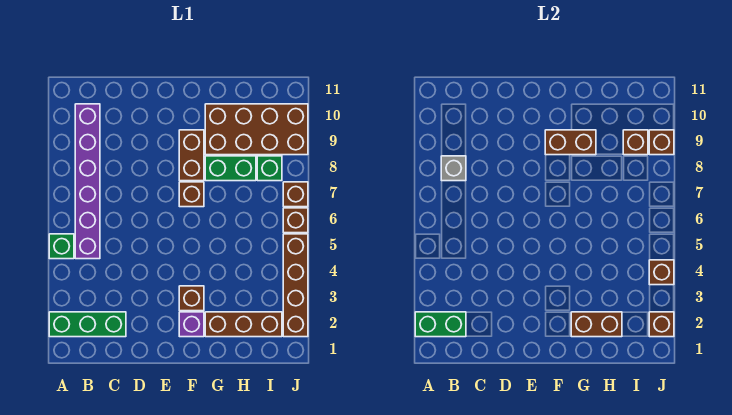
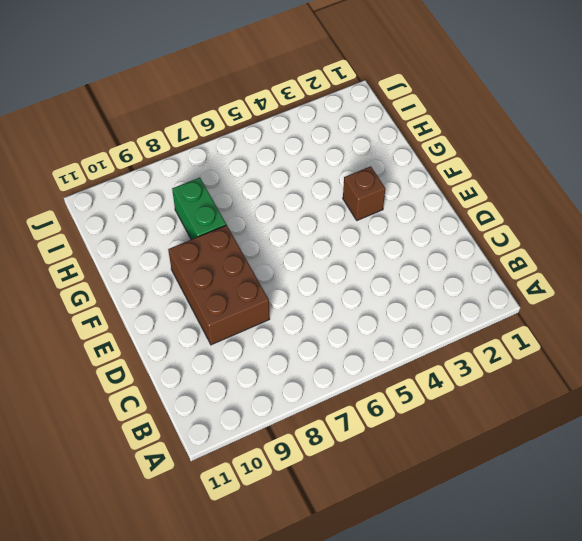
brown 2x3 brick [168,225,270,345] -> brown 1x2 brick [179,130,204,181]
none -> green 1x3 brick [49,312,126,337]
none -> green 1x1 brick [49,234,74,259]
none -> purple 1x6 brick [75,104,100,259]

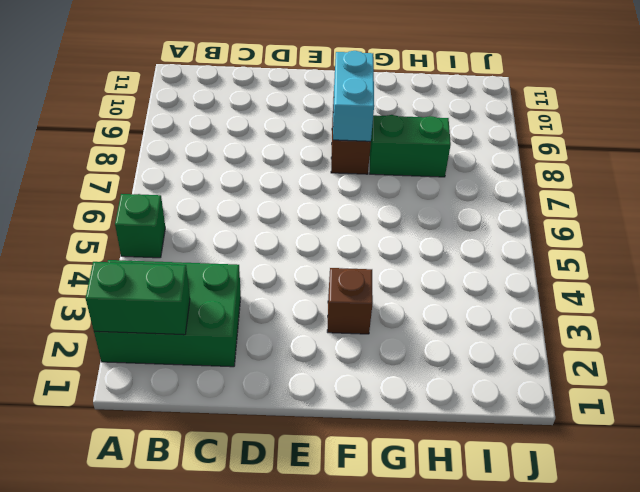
green 2x3 brick [94,260,241,367] -> green 1x3 brick [49,312,126,337]
cyan 1x2 brick [333,51,374,141] -> brown 1x2 brick [545,130,596,155]
none -> purple 1x6 brick [75,104,100,259]
none -> purple 1x1 brick [179,312,204,337]
none -> brown 1x1 brick [179,182,204,207]

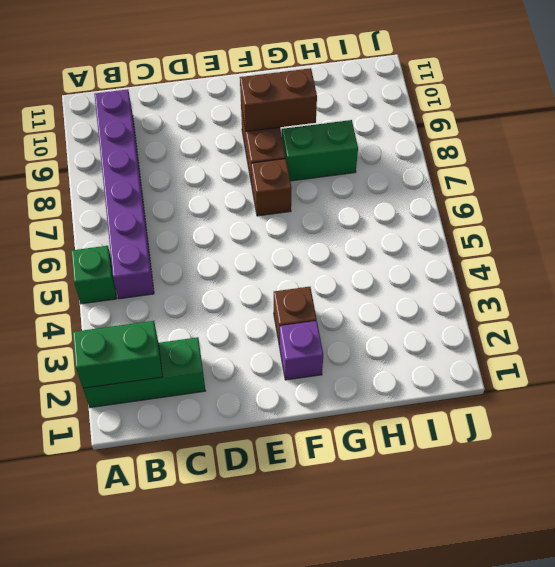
none -> brown 1x3 brick [205,312,282,337]
none -> brown 2x4 brick [205,104,308,155]
none -> green 1x1 brick [257,156,282,181]

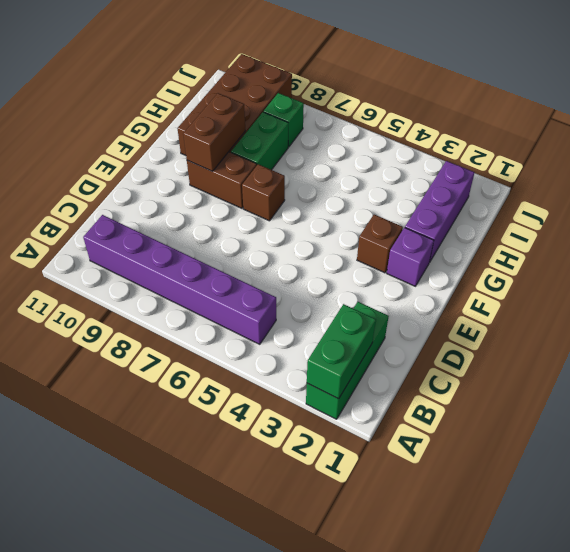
purple 1x3 brick [405,161,475,262] -> brown 1x3 brick [205,312,282,337]
none -> green 1x1 brick [49,234,74,259]
none -> brown 1x4 brick [283,234,308,337]
none -> brown 1x1 brick [283,208,308,233]

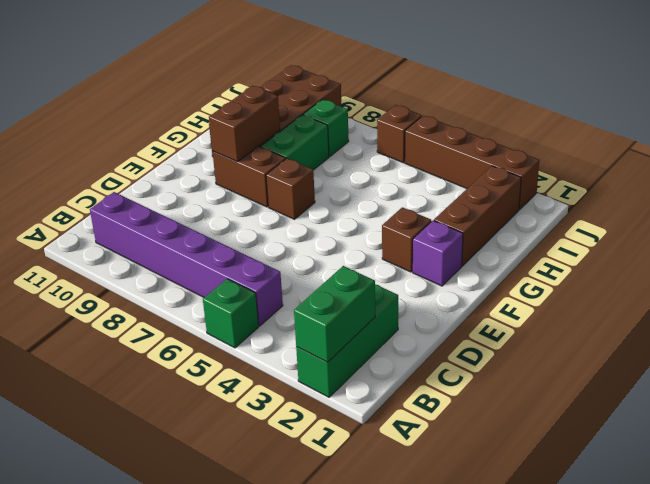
none -> brown 1x1 brick [283,182,308,207]
none -> grey 1x1 brick [441,156,466,181]
none -> brown 1x2 brick [571,312,622,337]

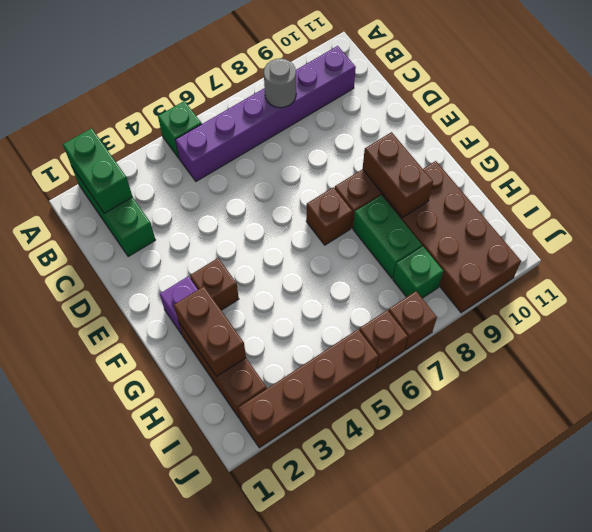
grey 1x1 round brick [264,58,296,108] -> grey 1x1 brick [441,156,466,181]
none -> brown 1x1 brick [623,130,648,155]
none -> brown 1x1 brick [649,312,674,337]
none -> brown 1x1 brick [649,260,674,285]

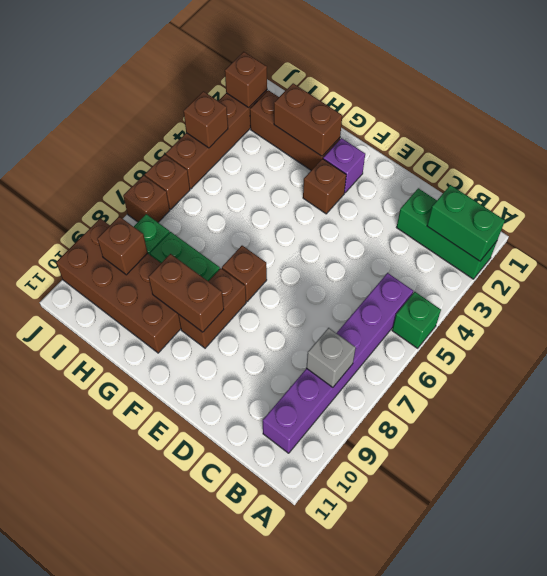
none -> brown 1x1 brick [649,130,674,155]

